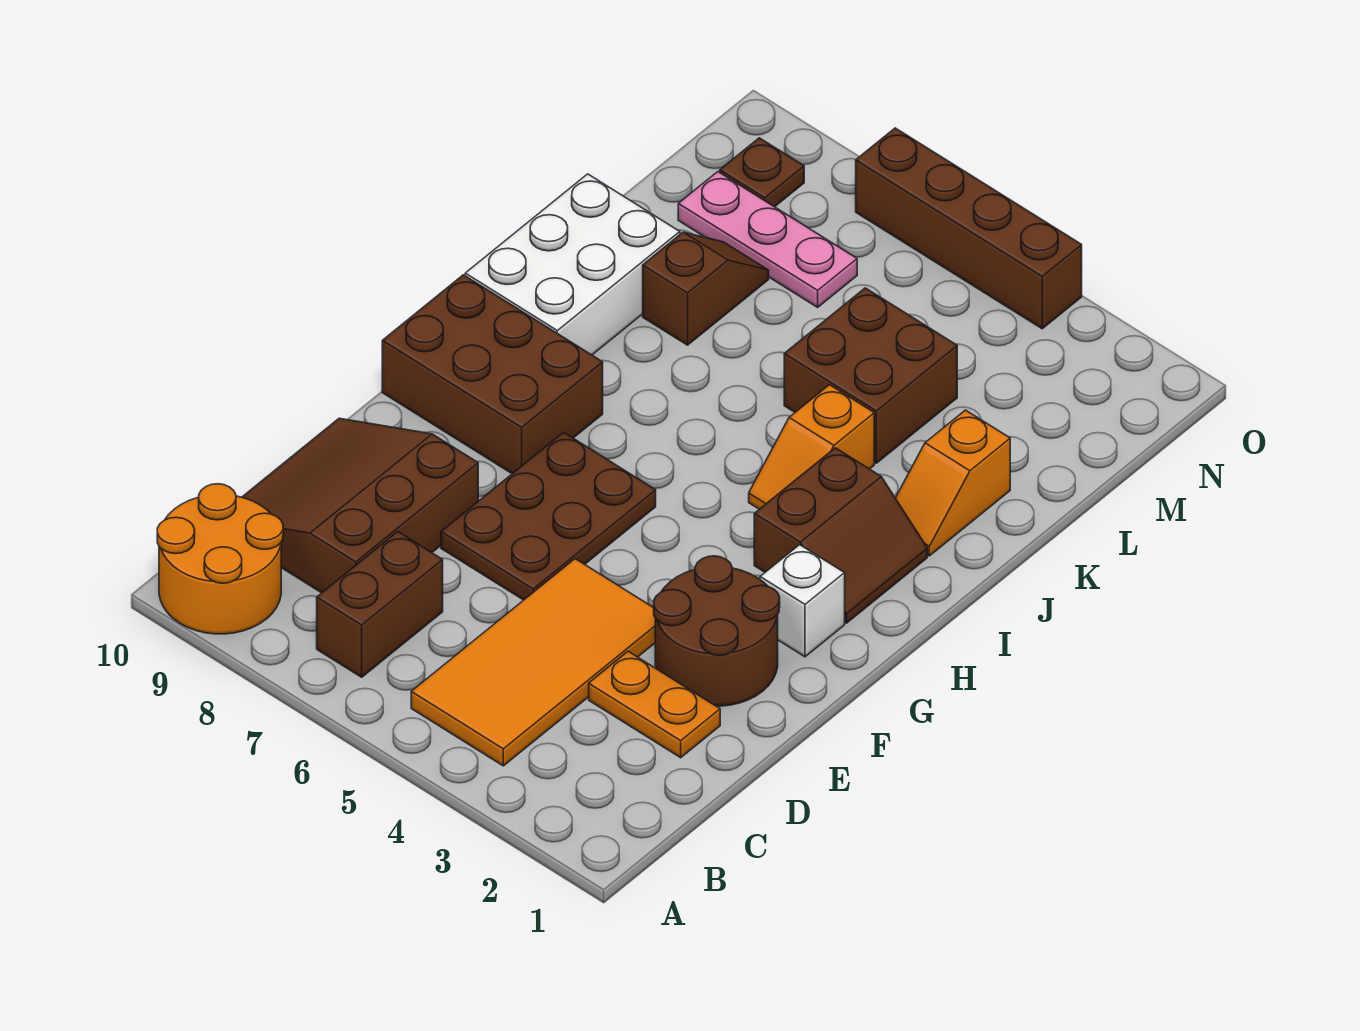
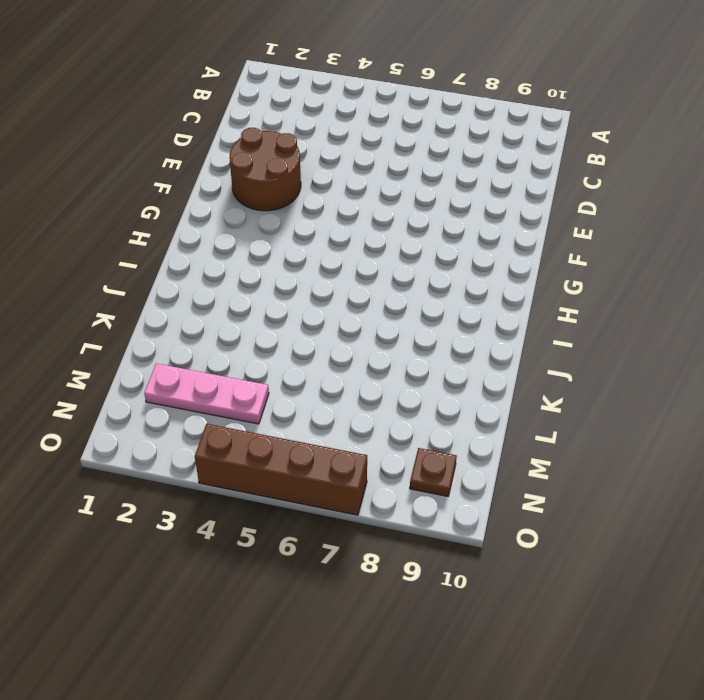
pink 1x3 plate [144,363,269,424] -> pink 1x3 plate moved to [678,172,857,307]
none -> orange 2x2 round brick [157,484,283,634]
none -> orange 2x4 tile [411,559,655,766]
none -> brown 1x2 brick [317,532,443,677]

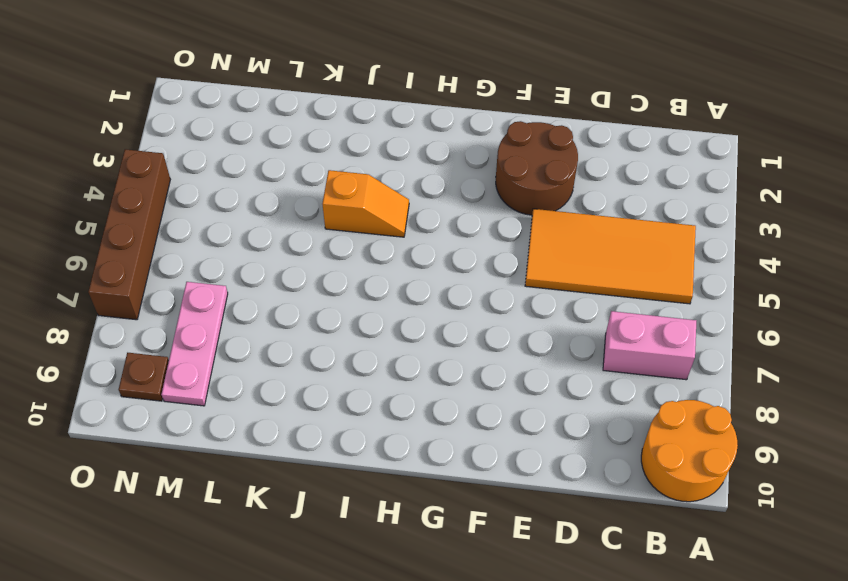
pink 1x2 brick [603,311,696,380] -> brown 1x2 brick [317,532,443,677]
none -> brown 3x3 slope [242,418,478,593]
none -> orange 1x2 plate [589,651,720,758]
none -> brown 2x3 plate [441,432,656,600]

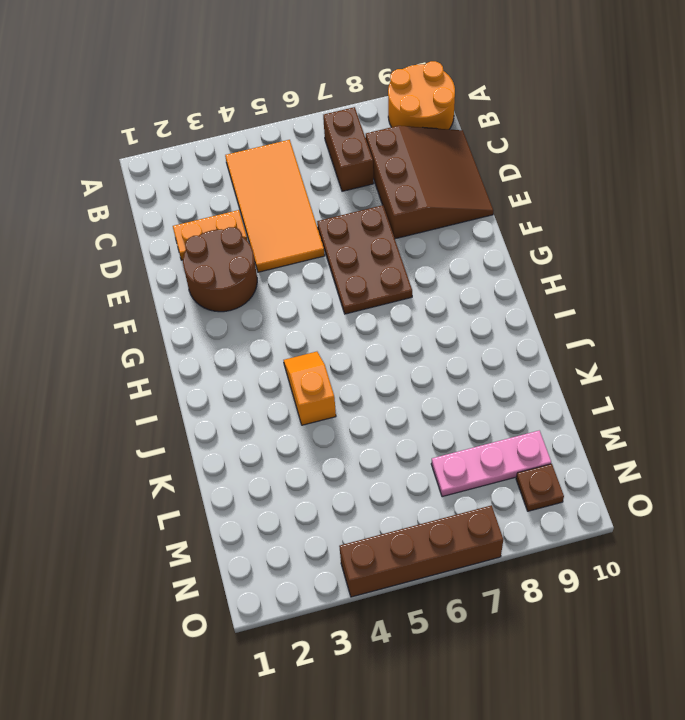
none -> white 1x1 brick [760,545,845,657]
none -> brown 2x3 brick [382,275,603,474]
none -> brown 2x2 slope [754,448,927,623]

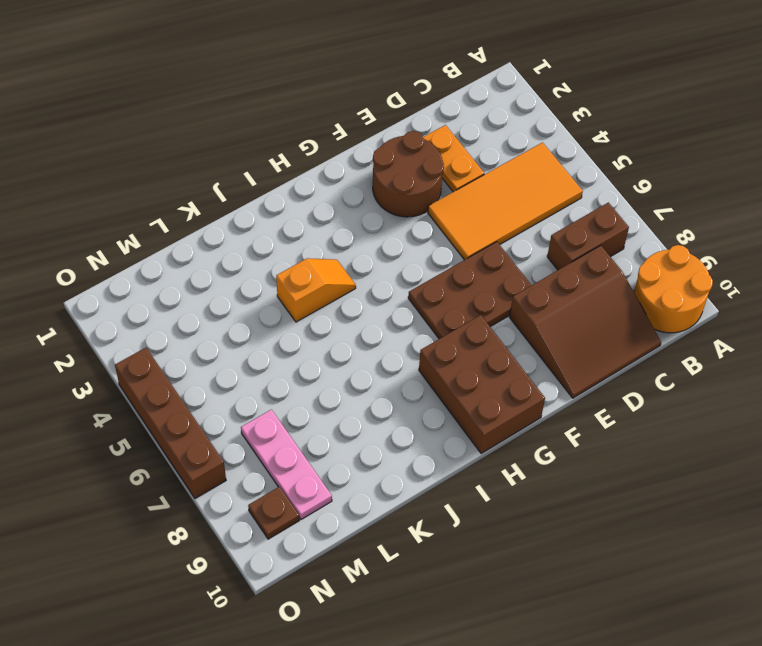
none -> white 1x1 brick [760,545,845,657]
none -> brown 2x2 slope [754,448,927,623]
none -> white 2x3 brick [465,174,680,355]

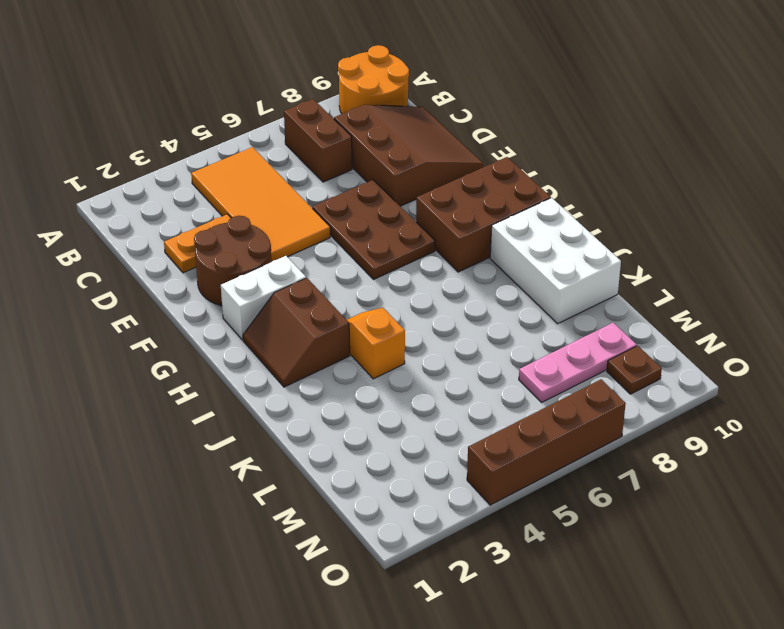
white 1x2 brick [221,256,306,340] -> white 1x1 brick [760,545,845,657]
none -> orange 1x2 slope [896,410,1010,556]
none -> brown 2x2 brick [784,288,957,463]
none -> brown 1x2 slope [643,232,769,345]

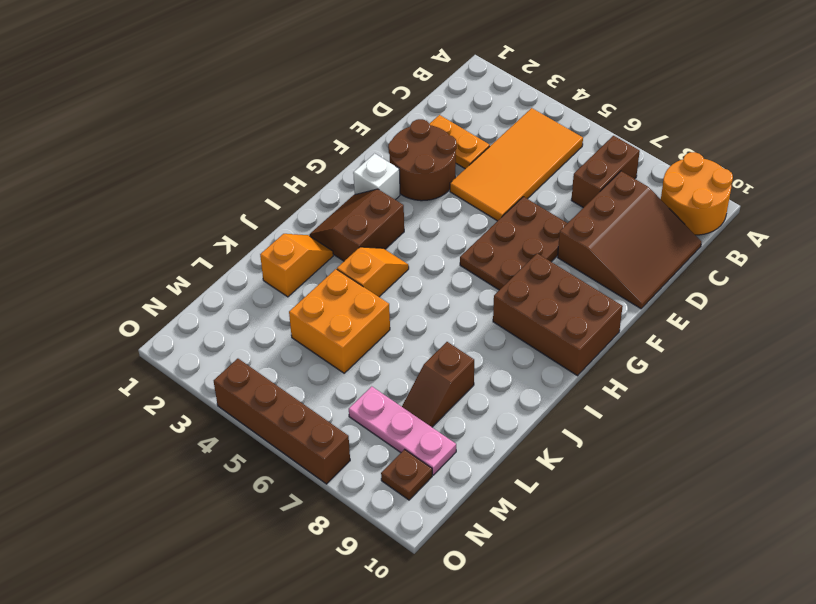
orange 2x2 brick [289,269,390,373] -> brown 2x2 brick [784,288,957,463]
none -> white 2x3 brick [465,174,680,355]

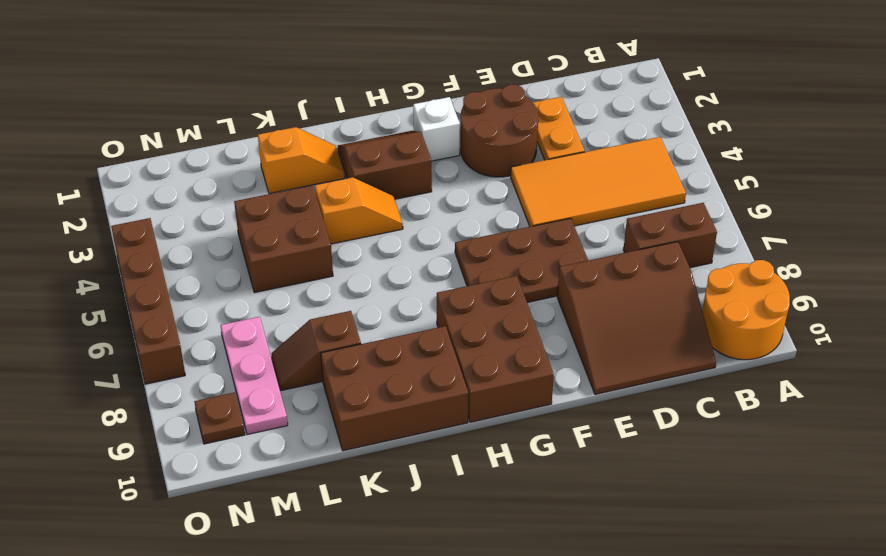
brown 2x3 brick [321,326,468,451] -> white 2x3 brick [465,174,680,355]

